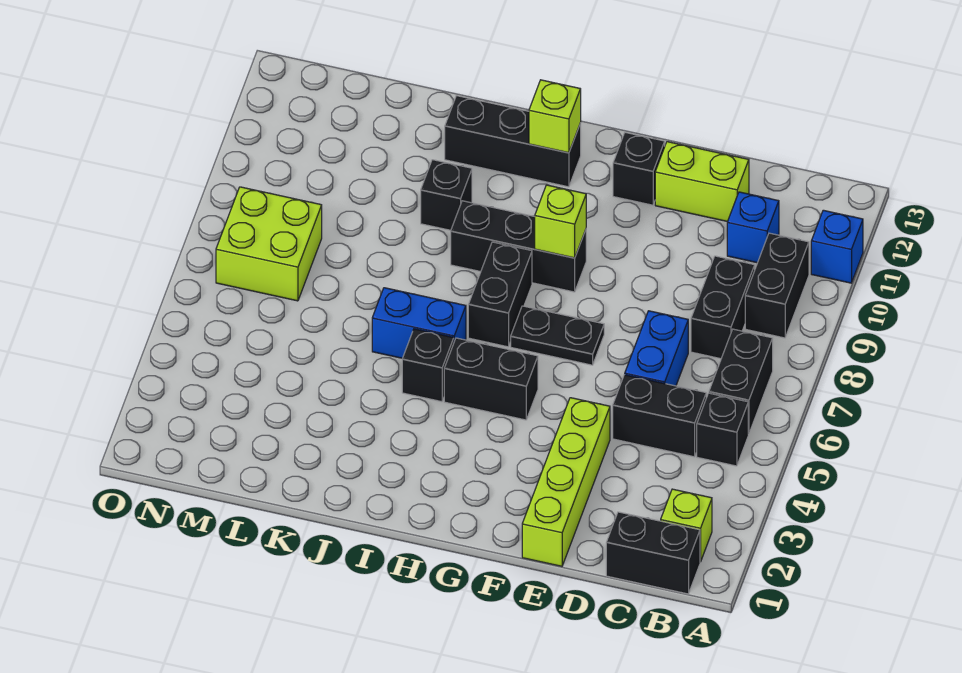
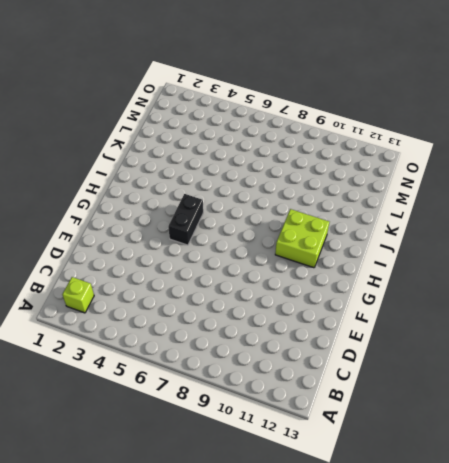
lime 2x2 brick [275,209,329,268] -> lime 2x2 brick moved to [216,187,322,301]
none -> blue 1x1 brick [811,210,863,283]
none -> black 1x2 brick [606,512,700,594]
none -> black 1x1 brick [697,393,748,466]

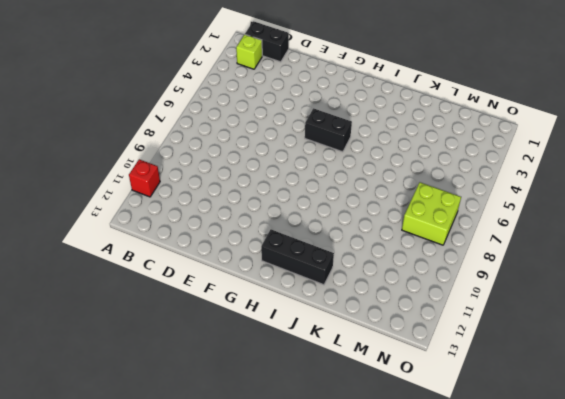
red 1x1 brick [129,159,160,197] -> blue 1x1 brick [811,210,863,283]
none -> black 1x1 brick [697,393,748,466]
none -> black 1x2 brick [709,329,773,434]
none -> black 1x2 brick [745,233,809,338]

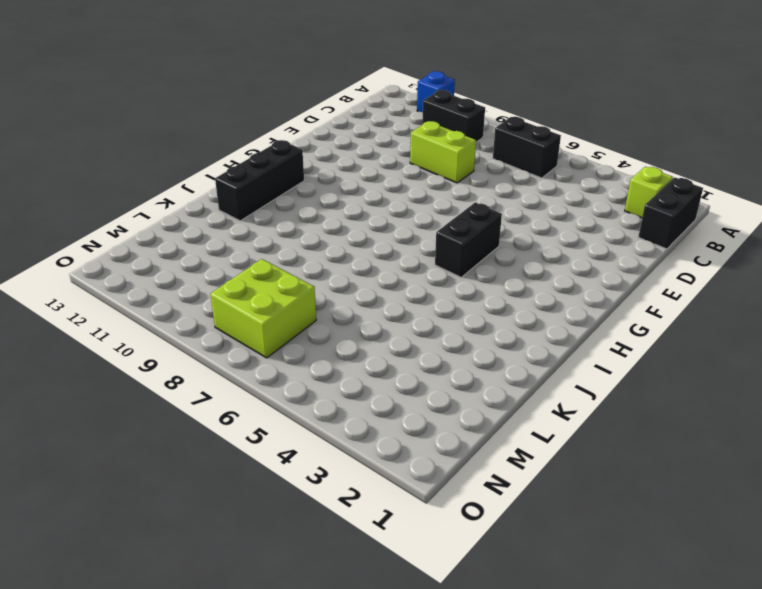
lime 1x2 brick [410,121,476,183] -> lime 1x2 brick turned to [655,142,749,221]
none -> black 1x1 brick [697,393,748,466]
none -> black 1x2 brick [613,375,706,457]
none -> black 1x2 brick [691,256,755,359]

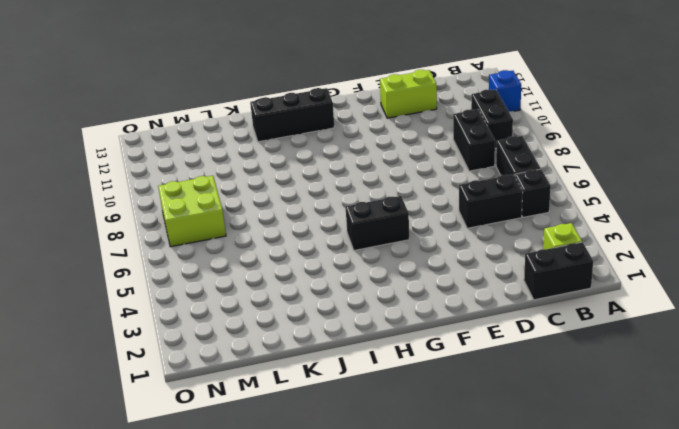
none -> blue 1x1 brick [727,192,779,263]
none -> blue 1x2 brick [625,311,688,386]
none -> lime 1x4 brick [522,398,610,566]

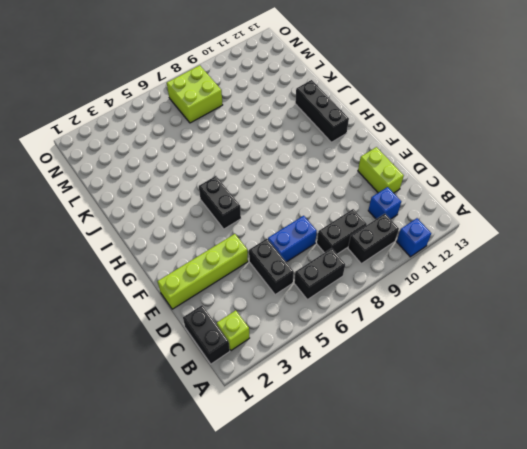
none -> black 1x1 brick [697,393,748,466]
none -> black 1x2 plate [511,306,604,365]
none -> black 1x1 brick [613,133,665,205]

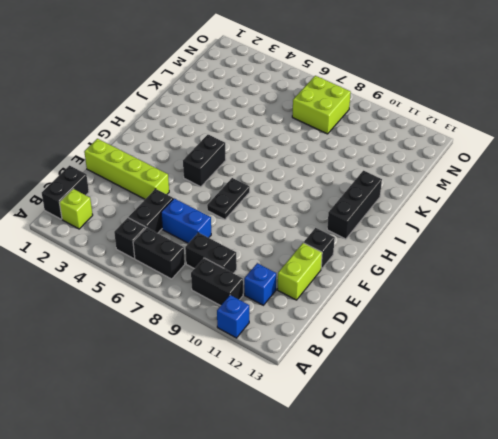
none -> black 1x3 brick [451,201,586,292]
none -> black 1x2 brick [468,242,532,347]
none -> black 1x1 brick [402,329,454,402]

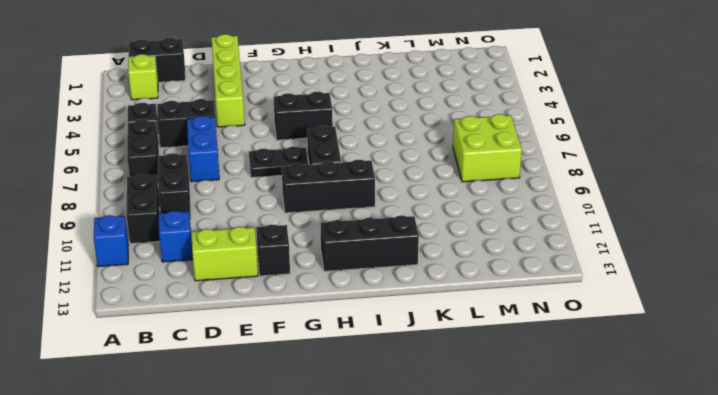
none -> black 1x1 brick [402,329,454,402]
none -> blue 1x2 brick [372,288,466,358]
none -> black 1x1 brick [421,160,472,230]

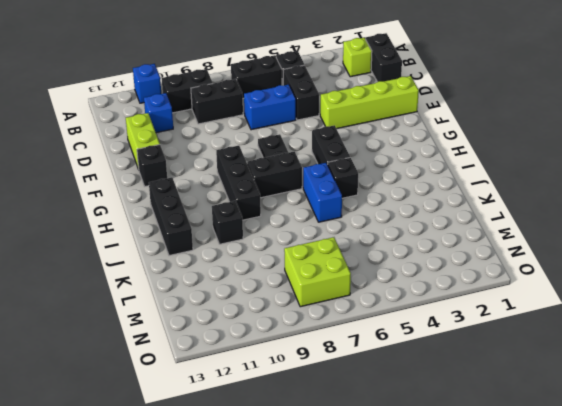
none -> lime 1x1 brick [534,185,586,258]
none -> lime 1x1 brick [529,80,581,153]

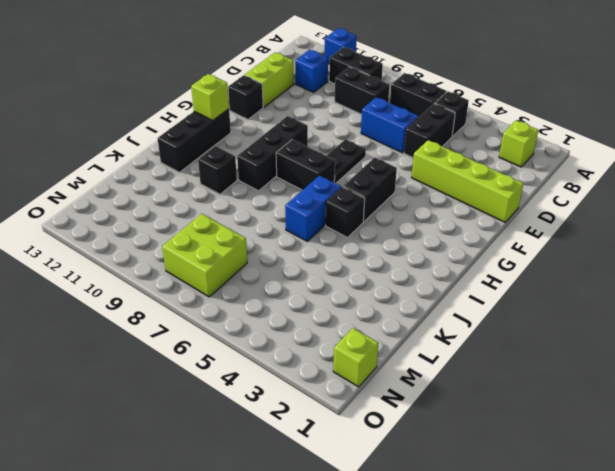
lime 1x1 brick [333,328,379,387] -> lime 1x1 brick moved to [534,185,586,258]
none -> black 1x2 brick [606,512,700,594]

